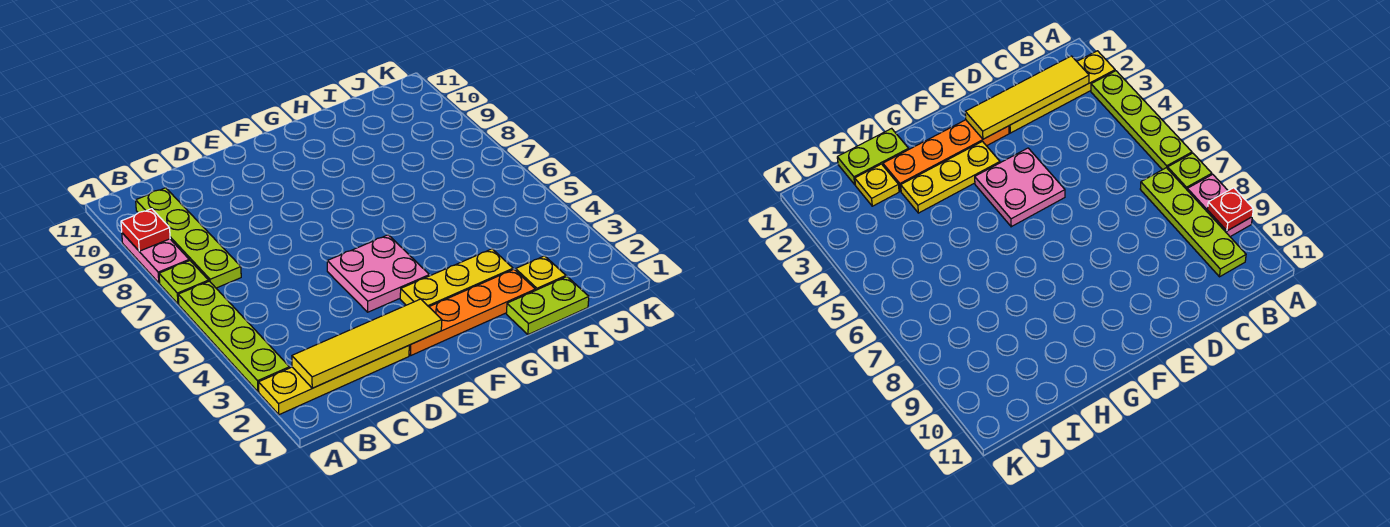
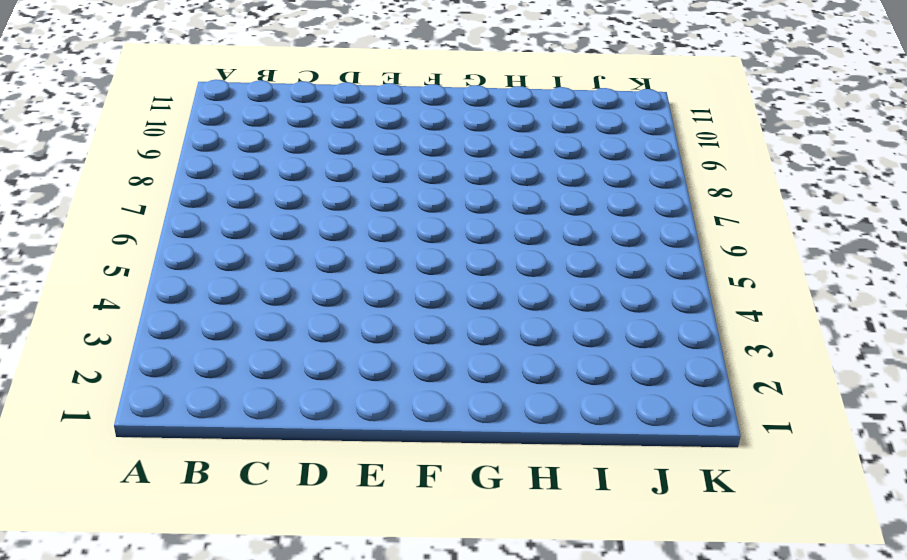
none -> yellow 1x4 plate [259,346,409,415]
none -> lime 1x4 plate [178,281,289,392]
none -> lime 1x1 plate [159,261,209,304]

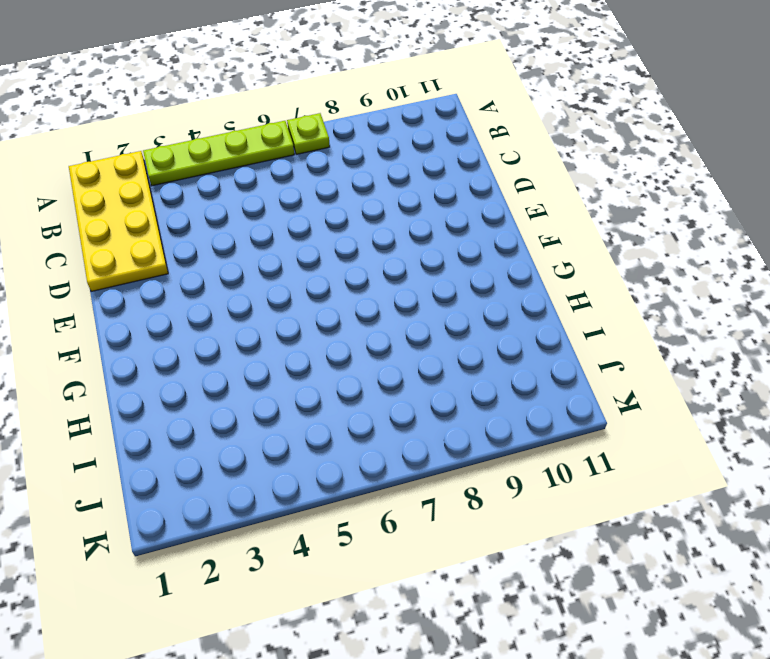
yellow 2x4 plate [69,151,168,292] -> yellow 1x4 plate [259,346,409,415]
none -> pink 1x2 plate [122,233,189,283]
none -> lime 1x4 plate [136,188,241,288]
none -> orange 1x4 plate [409,270,535,355]

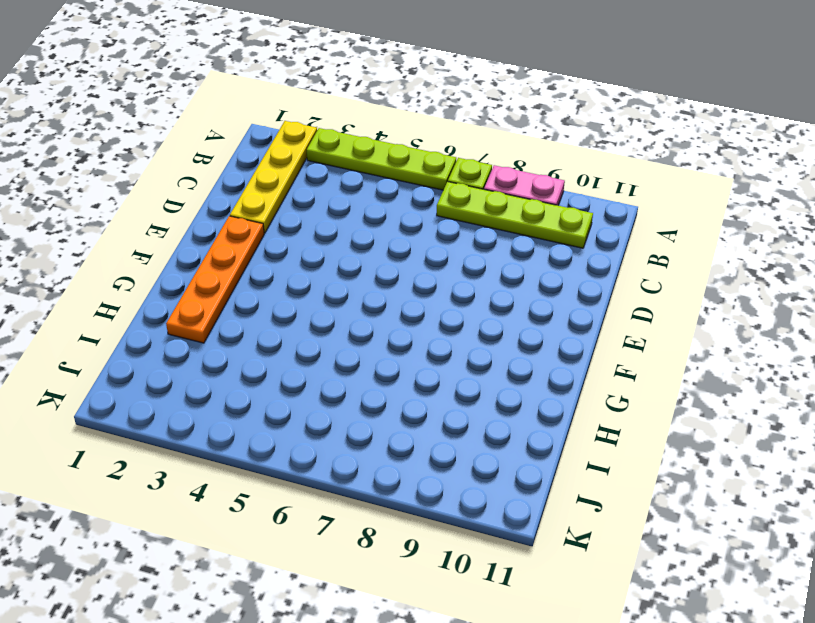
none -> pink 2x2 plate [327,235,429,312]
none -> yellow 1x3 plate [400,249,513,307]
none -> lime 1x2 plate [506,277,589,335]

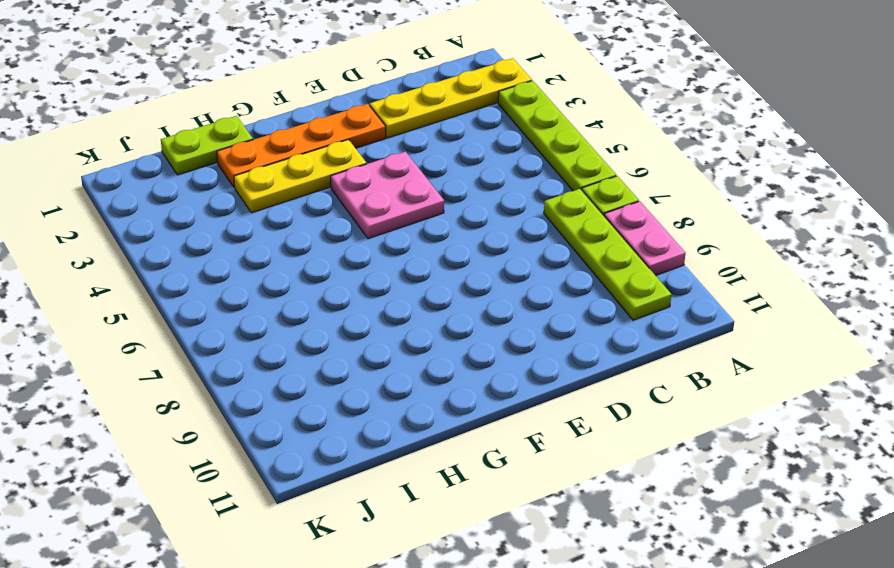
none -> yellow 1x1 plate [516,256,566,290]
none -> red 1x1 plate [121,209,170,251]
none -> yellow 1x4 tile [292,299,442,388]

